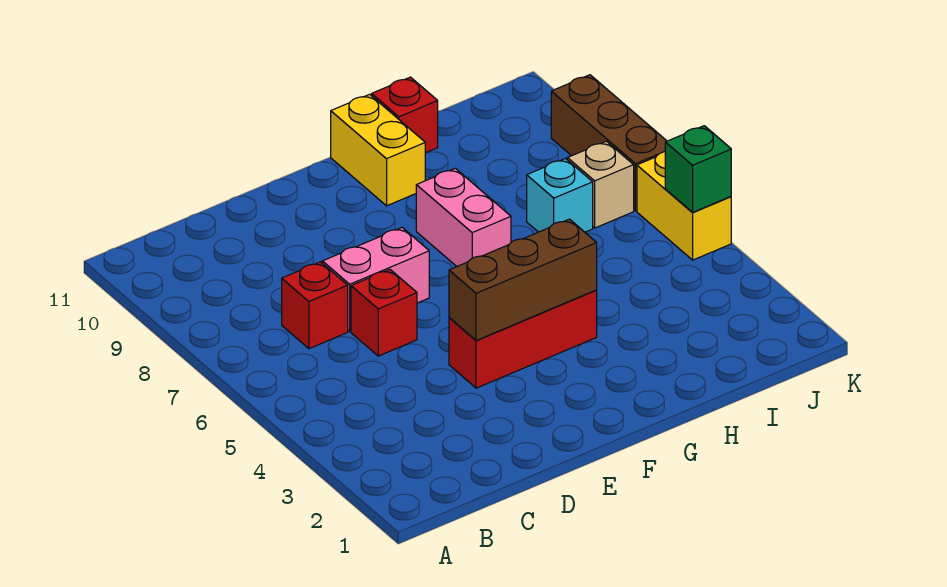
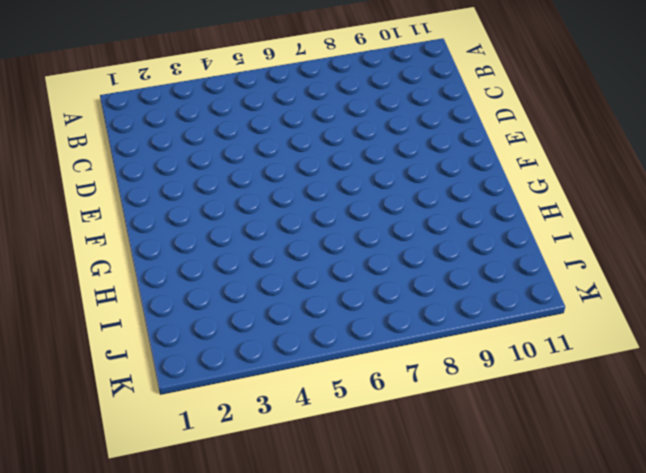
none -> red 1x1 brick [282,262,348,349]
none -> red 1x1 brick [351,269,417,356]
none -> pink 1x2 brick [322,228,429,331]

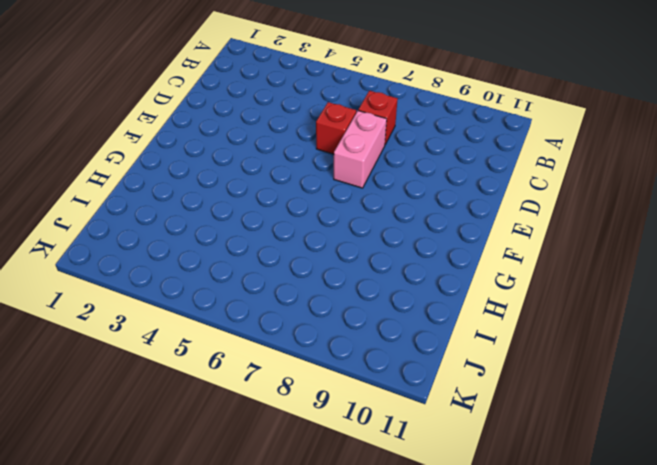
none -> red 1x3 brick [449,290,597,388]
none -> pink 1x2 brick [416,168,511,266]
none -> yellow 1x2 brick [331,94,425,206]

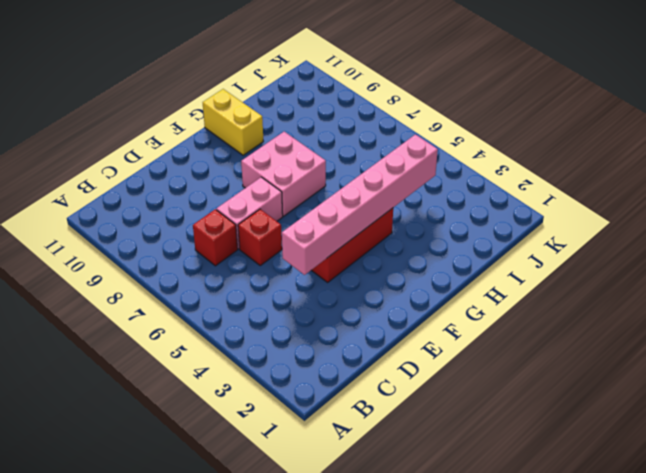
pink 1x6 brick [282,135,438,275] -> brown 1x3 brick [449,219,597,340]
pink 2x2 brick [241,132,326,216] -> pink 1x2 brick [416,168,511,266]
none -> red 1x1 brick [372,77,438,153]
none -> cyan 1x1 brick [527,159,593,232]
none -> tan 1x1 brick [567,141,634,228]

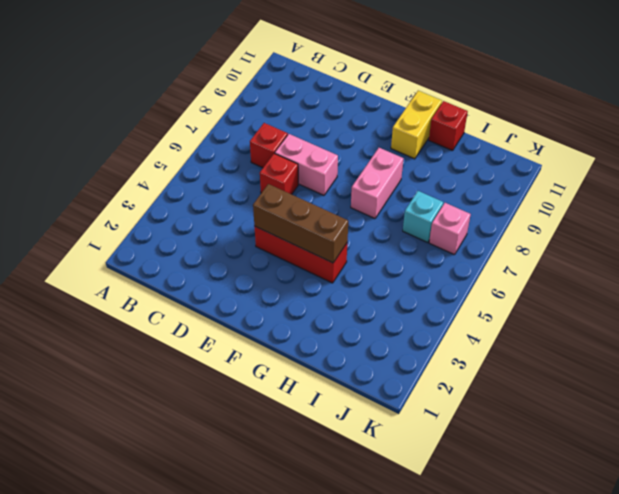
pink 1x1 brick [429,203,471,255] -> tan 1x1 brick [567,141,634,228]
none -> yellow 1x2 brick [637,152,731,260]
none -> brown 1x3 brick [551,75,666,211]
none -> green 1x1 brick [665,126,731,212]

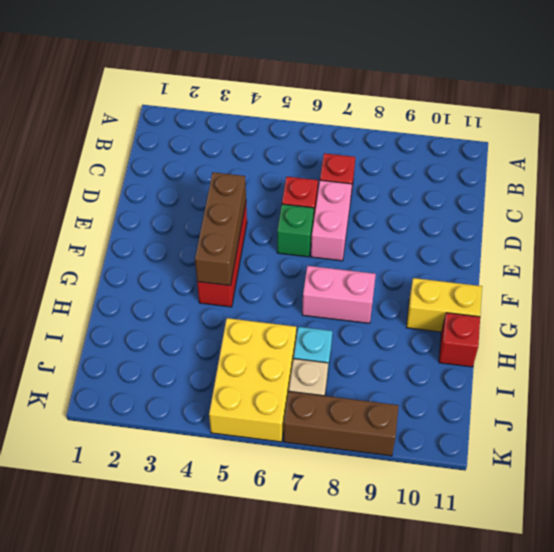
green 1x1 brick [277,204,314,257] -> green 1x1 brick moved to [665,126,731,212]
yellow 2x3 brick [209,318,296,442] -> yellow 1x2 brick [637,152,731,260]

